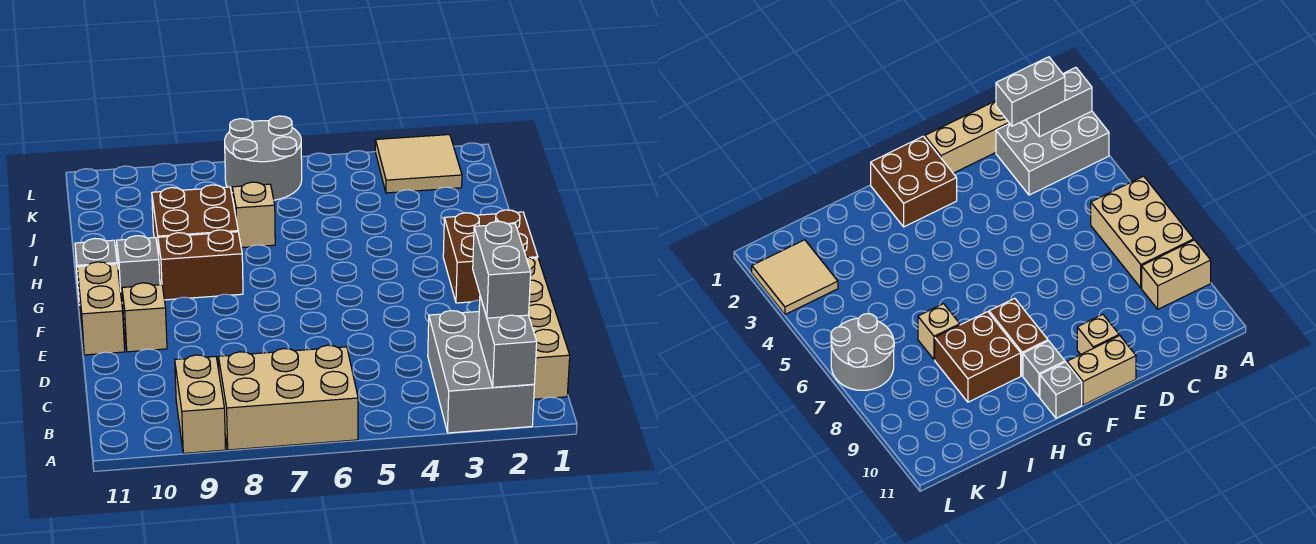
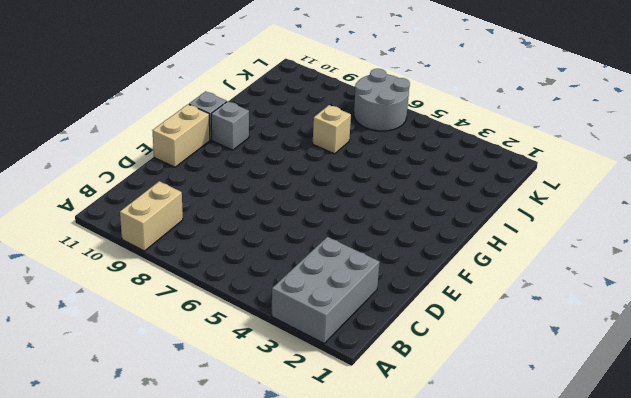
none -> tan 2x3 brick [218,345,358,450]
none -> tan 1x4 brick [526,257,570,399]
none -> tan 1x1 brick [122,283,167,352]

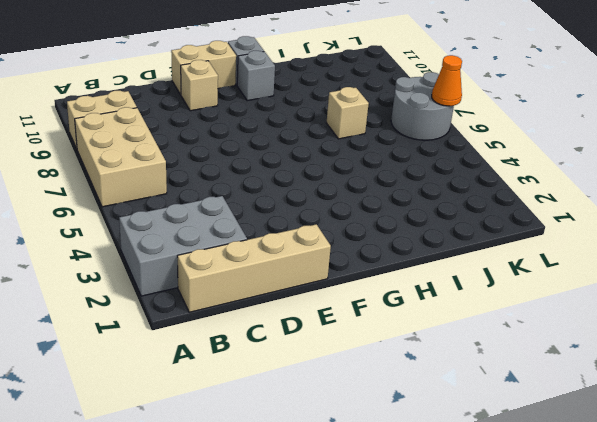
orange 1x1 cone [432,55,462,106] -> none
none -> brown 2x2 brick [443,210,538,303]
none -> brown 1x2 brick [158,230,243,300]
none -> brown 2x2 brick [152,185,238,256]

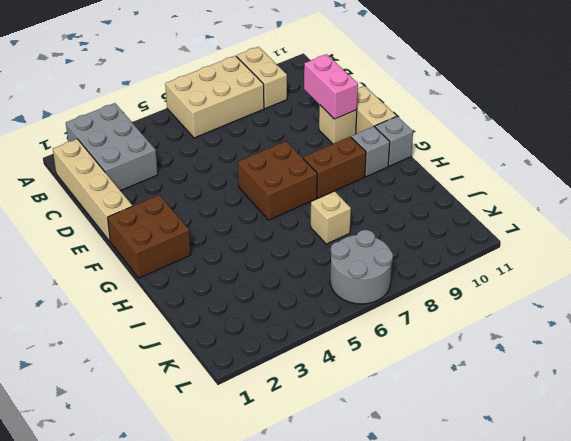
pink 1x2 brick [304,54,358,119] -> none
brown 2x2 brick [238,141,317,220] -> brown 2x2 brick moved to [152,185,238,256]
none -> tan 2x2 tile [375,135,462,193]
none -> grey 1x2 brick [478,296,537,387]
none -> grey 1x2 brick [473,222,531,318]

